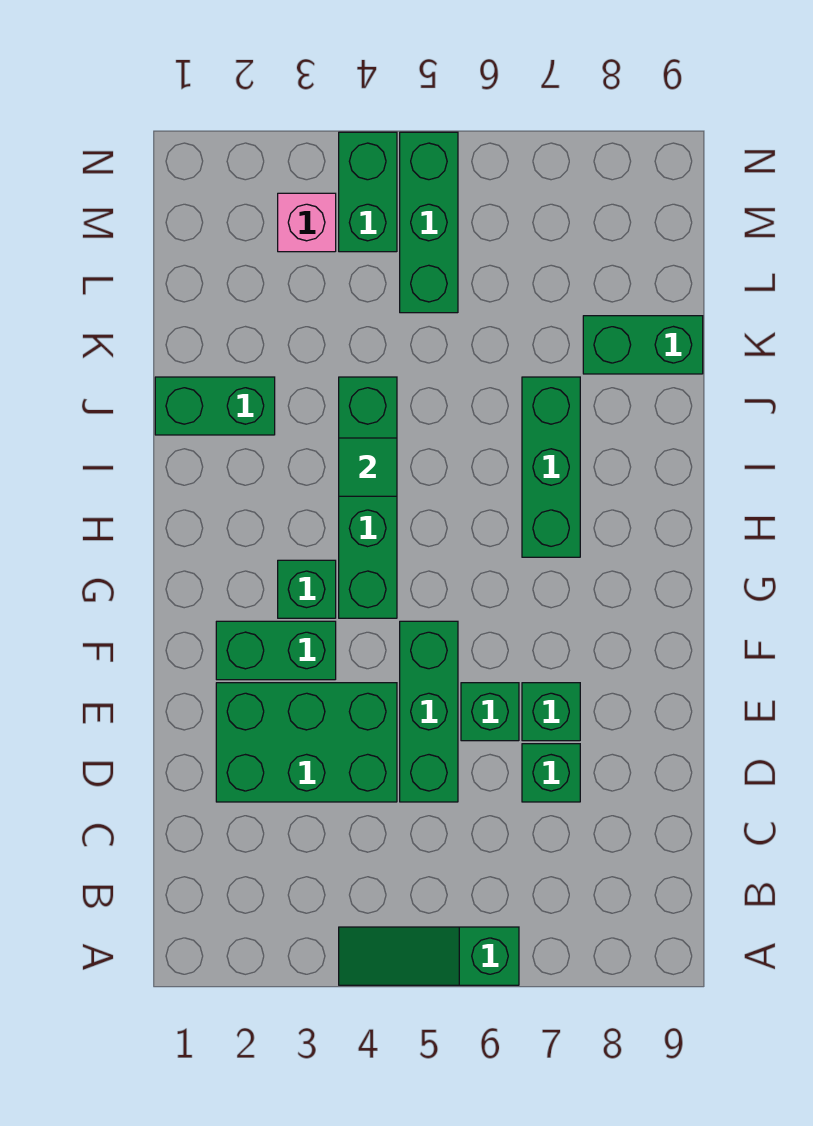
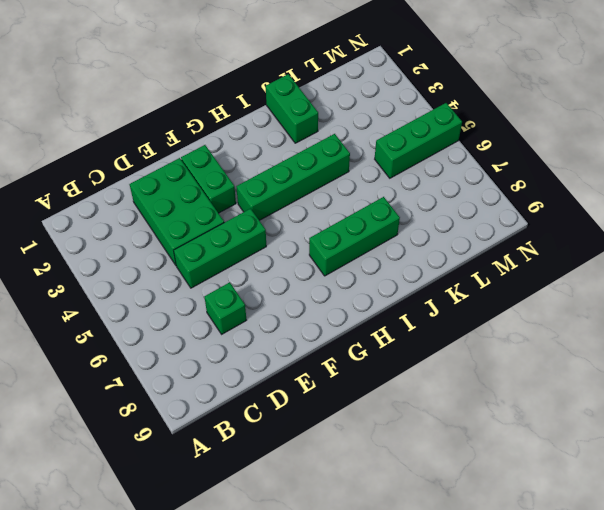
none -> green 1x3 slope [339,927,519,985]
none -> green 1x1 brick [461,683,519,741]
none -> green 1x1 brick [522,683,580,741]

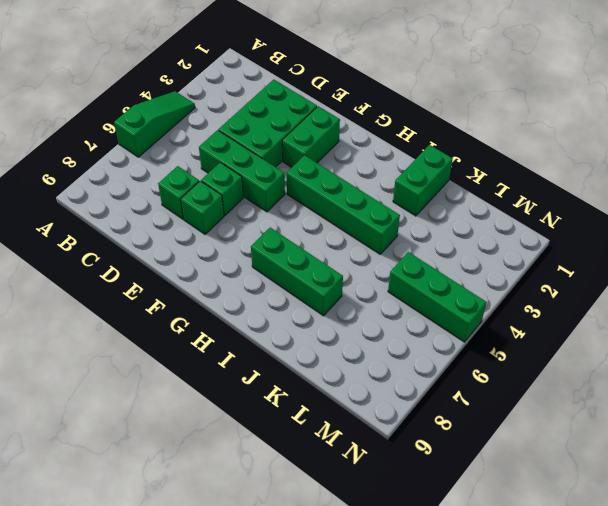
none -> green 1x1 brick [278,560,336,618]
none -> green 1x2 brick [583,316,703,374]
none -> pink 1x1 brick [278,193,336,252]

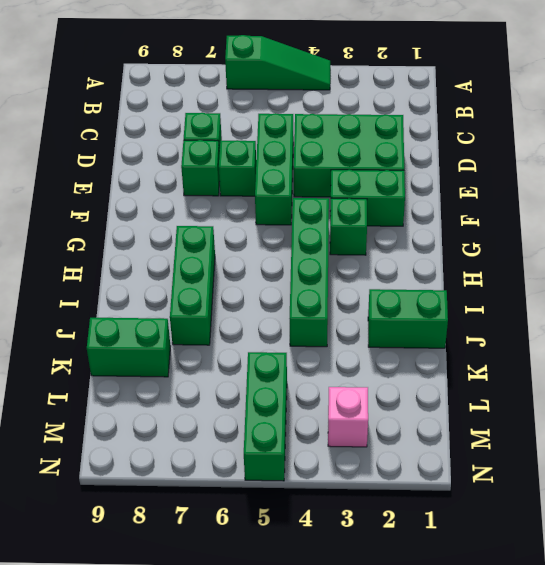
none -> green 1x2 brick [339,132,397,252]
none -> green 1x1 tile [339,438,397,496]

